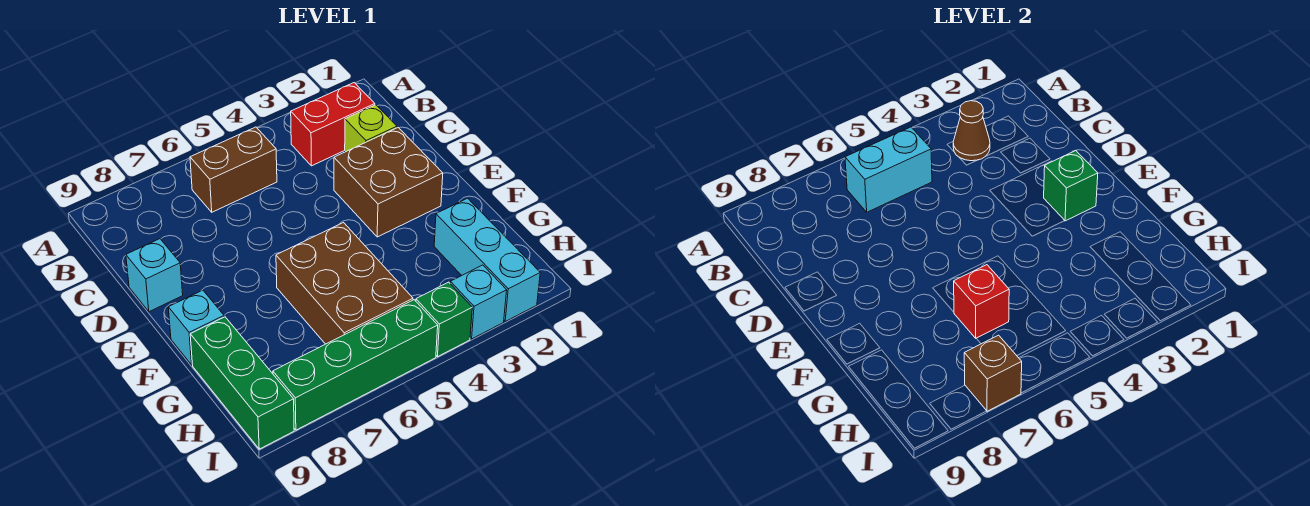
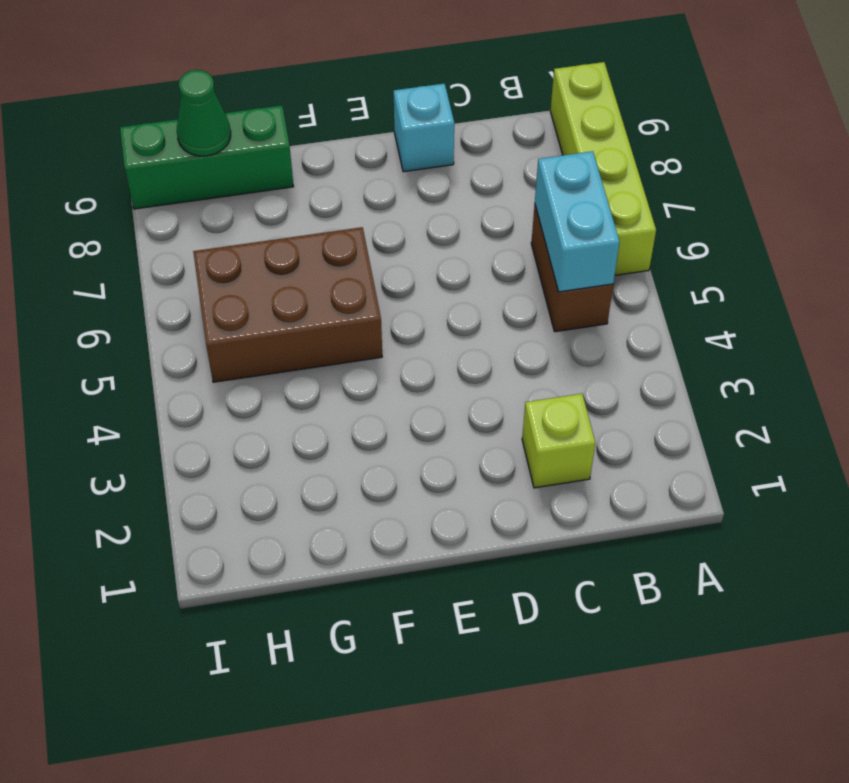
lime 1x4 brick [550,62,656,275] -> none
green 1x1 cone [177,70,231,156] -> none
none -> red 1x2 brick [291,83,375,166]
none -> brown 2x2 brick [334,128,443,237]
none -> cyan 1x1 brick [168,290,224,365]

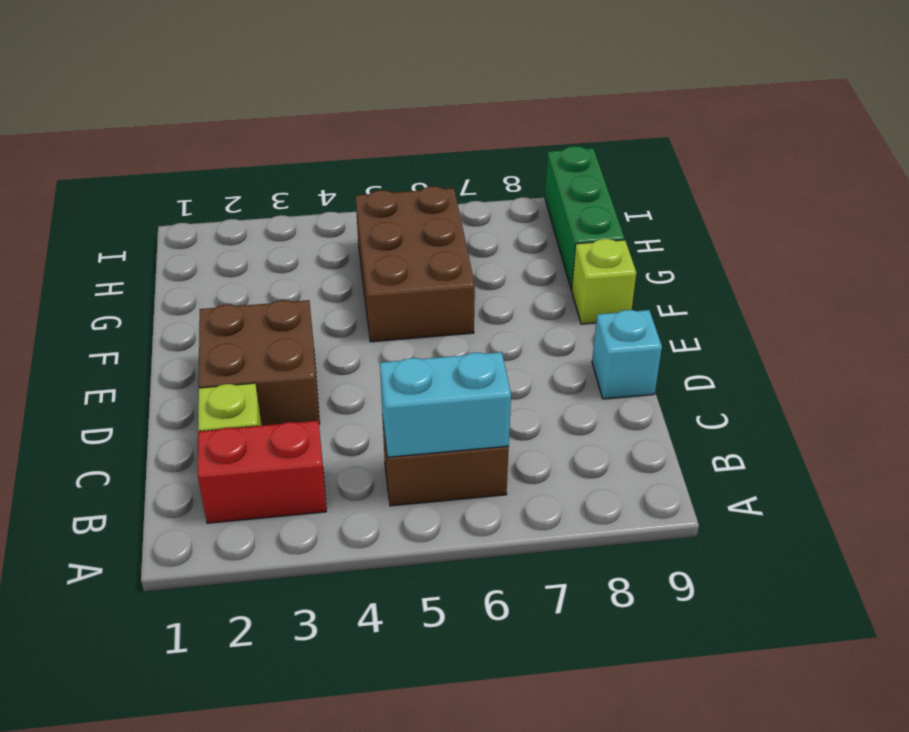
lime 1x1 brick [572,239,636,324] -> cyan 1x1 brick [168,290,224,365]
none -> cyan 1x3 brick [434,198,540,321]
none -> cyan 1x1 brick [450,265,507,339]
none -> green 1x1 brick [416,282,472,357]

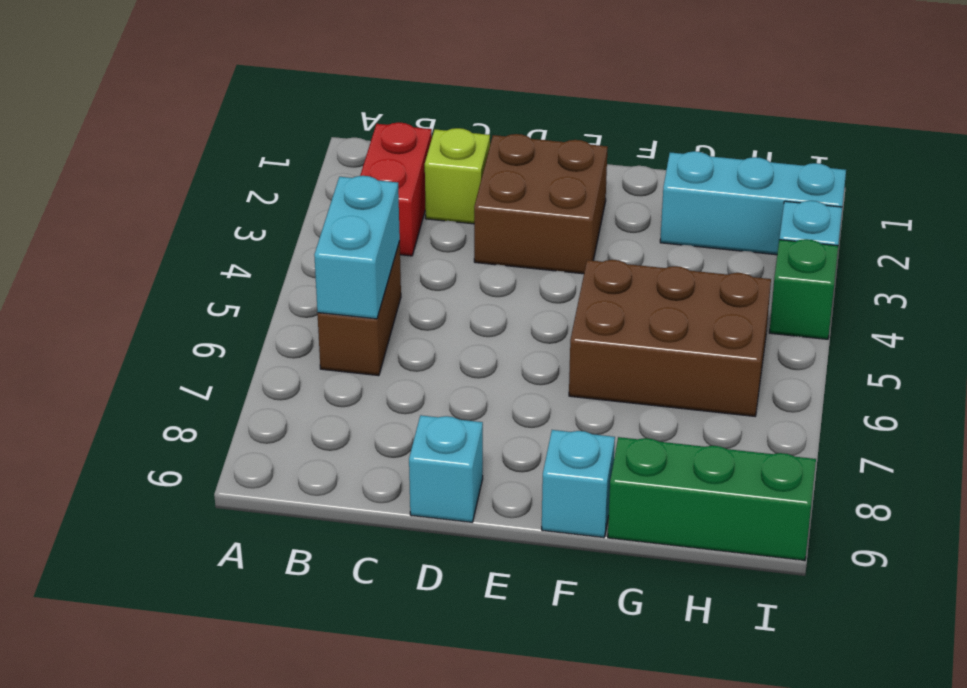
none -> green 1x4 brick [273,300,438,430]
none -> brown 1x1 cone [953,101,990,161]
none -> green 1x1 brick [1044,150,1098,221]

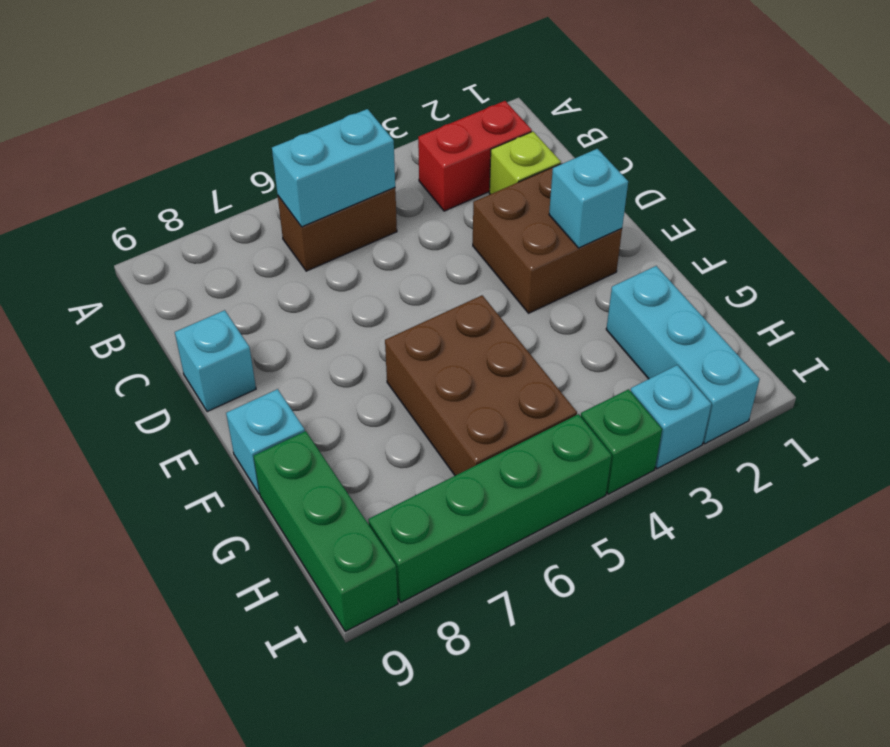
cyan 1x1 brick [549,149,628,248] -> green 1x1 brick [1044,150,1098,221]
none -> brown 1x1 cone [953,101,990,161]
none -> red 1x1 brick [954,265,1009,338]
none -> brown 1x1 brick [964,335,1022,411]

